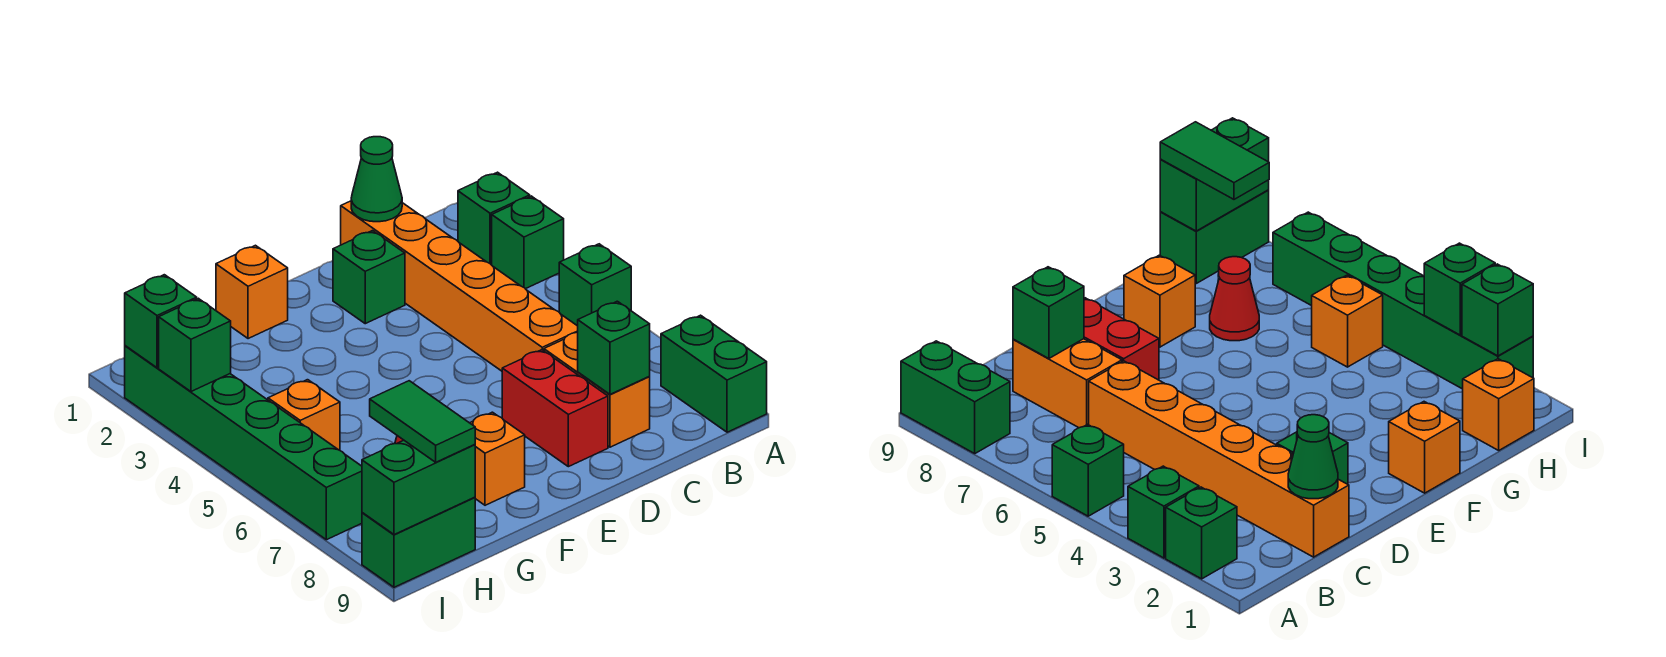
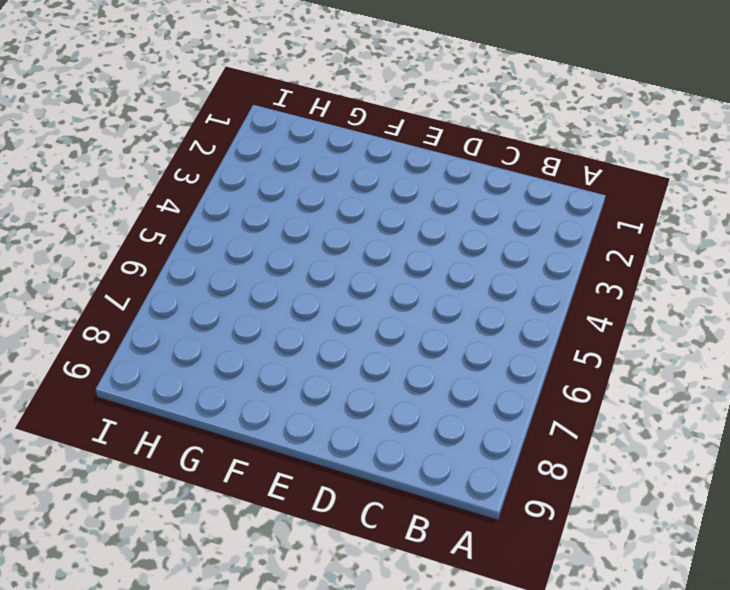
none -> green 1x1 brick [458,172,530,265]
none -> green 1x1 brick [492,196,564,289]
none -> green 1x1 brick [559,244,631,326]

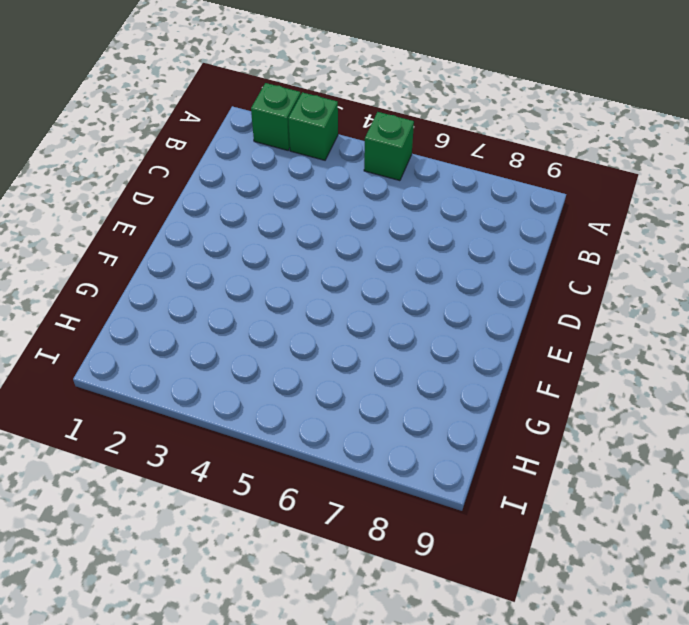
none -> green 1x2 brick [661,315,767,432]
none -> orange 1x6 brick [341,201,578,371]
none -> orange 1x2 brick [544,332,650,447]

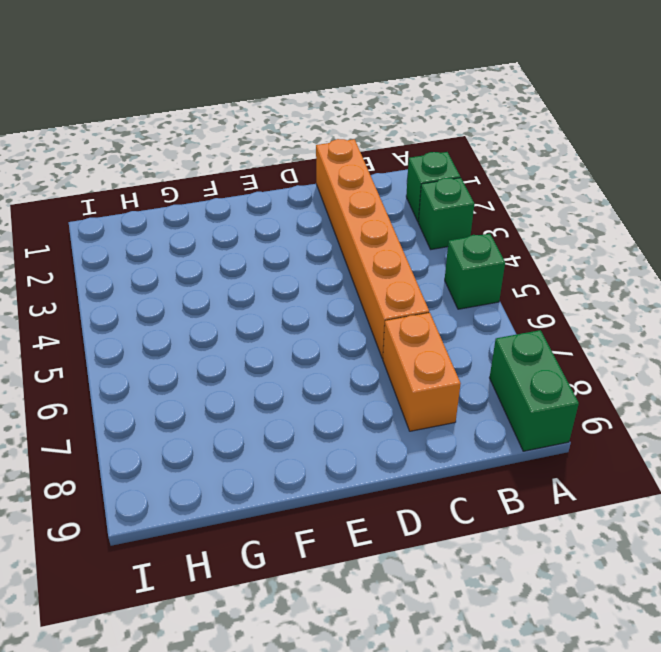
none -> green 1x1 brick [333,231,405,324]
none -> red 1x2 brick [502,350,608,467]
none -> orange 1x1 brick [216,245,288,339]

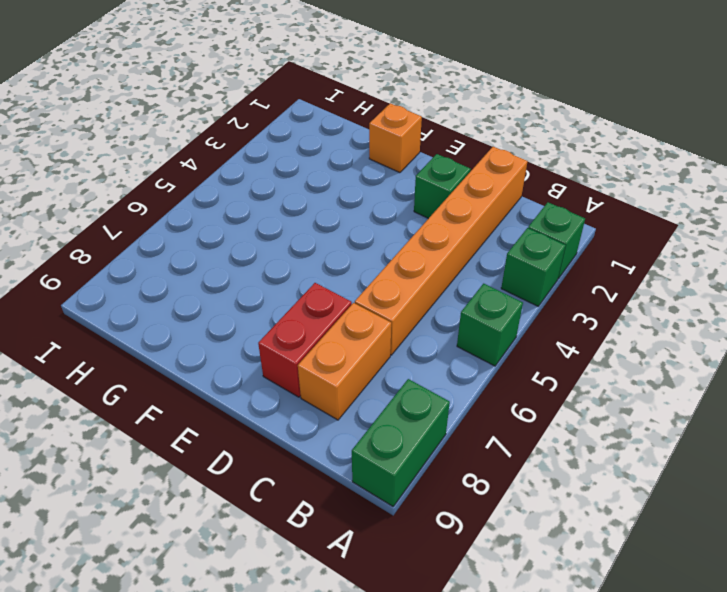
none -> orange 1x1 brick [470,412,525,505]
none -> red 1x1 cone [1210,257,1259,341]
none -> orange 1x1 brick [1463,359,1534,450]

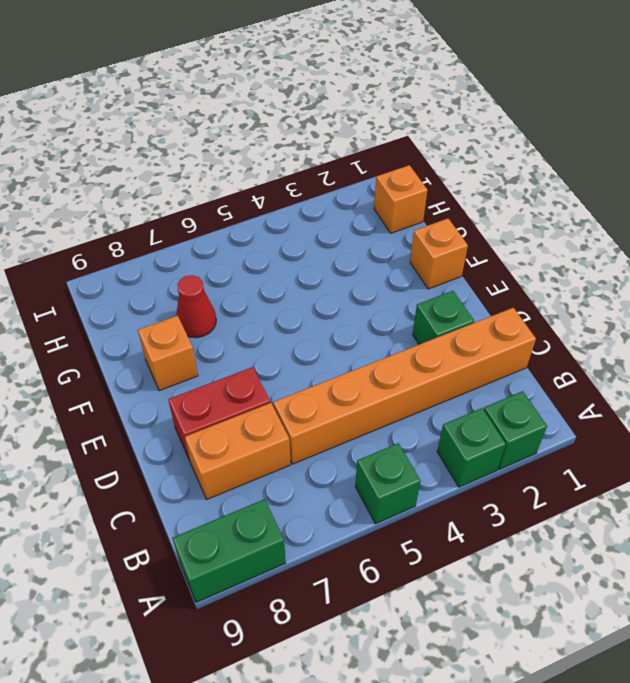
none -> orange 1x1 brick [268,380,340,450]
none -> green 1x2 brick [362,497,475,587]
none -> green 1x6 brick [125,346,362,540]

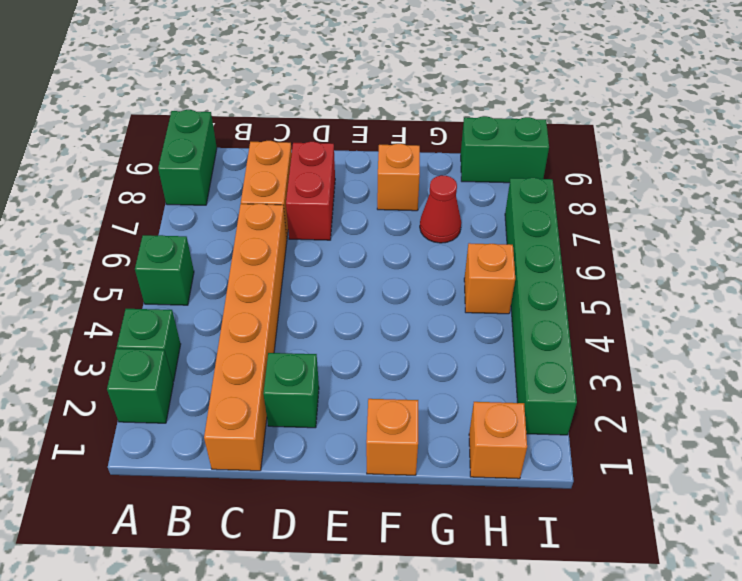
none -> green 1x1 cone [351,137,402,222]
none -> green 1x1 brick [578,301,650,394]
none -> green 1x2 brick [362,440,475,535]

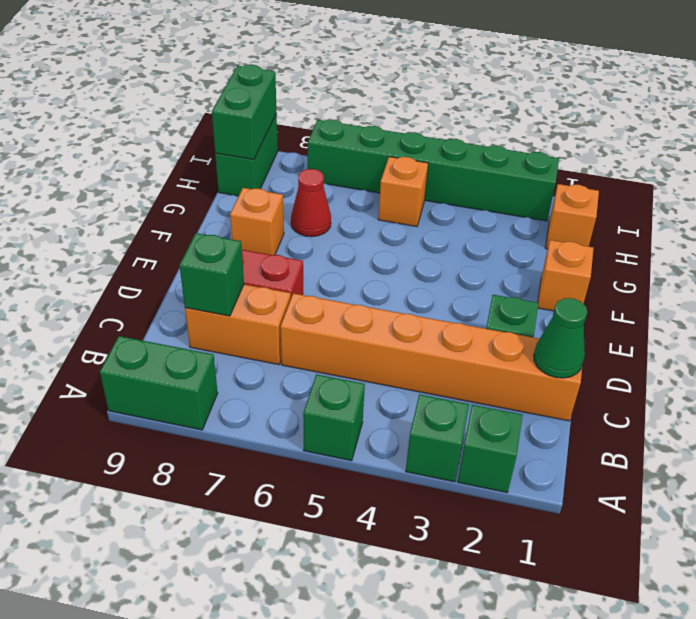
none -> green 1x1 brick [125,275,197,368]
none -> green 1x1 brick [159,298,231,391]
none -> green 1x2 tile [370,381,475,462]

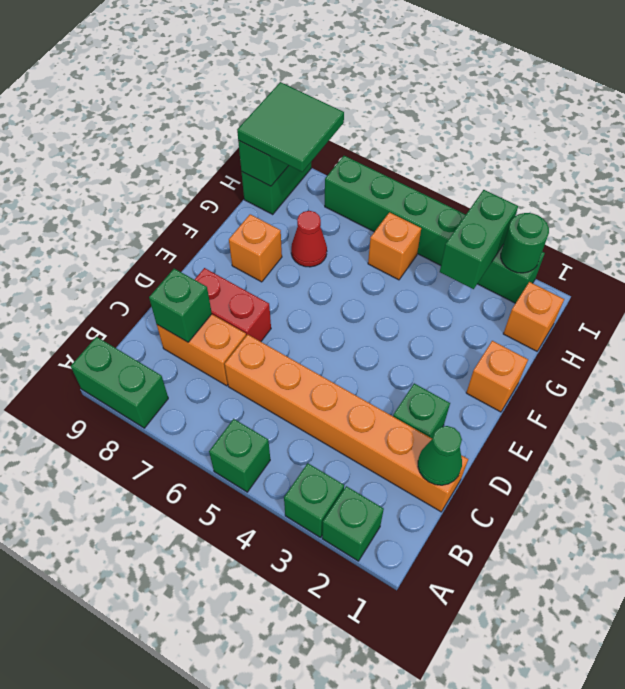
green 1x2 brick [440,190,518,289] -> green 1x1 brick [159,298,231,391]
green 2x2 tile [237,82,344,172] -> green 1x2 tile [370,381,475,462]
green 1x1 round brick [501,213,549,273] -> green 1x1 brick [125,275,197,368]

